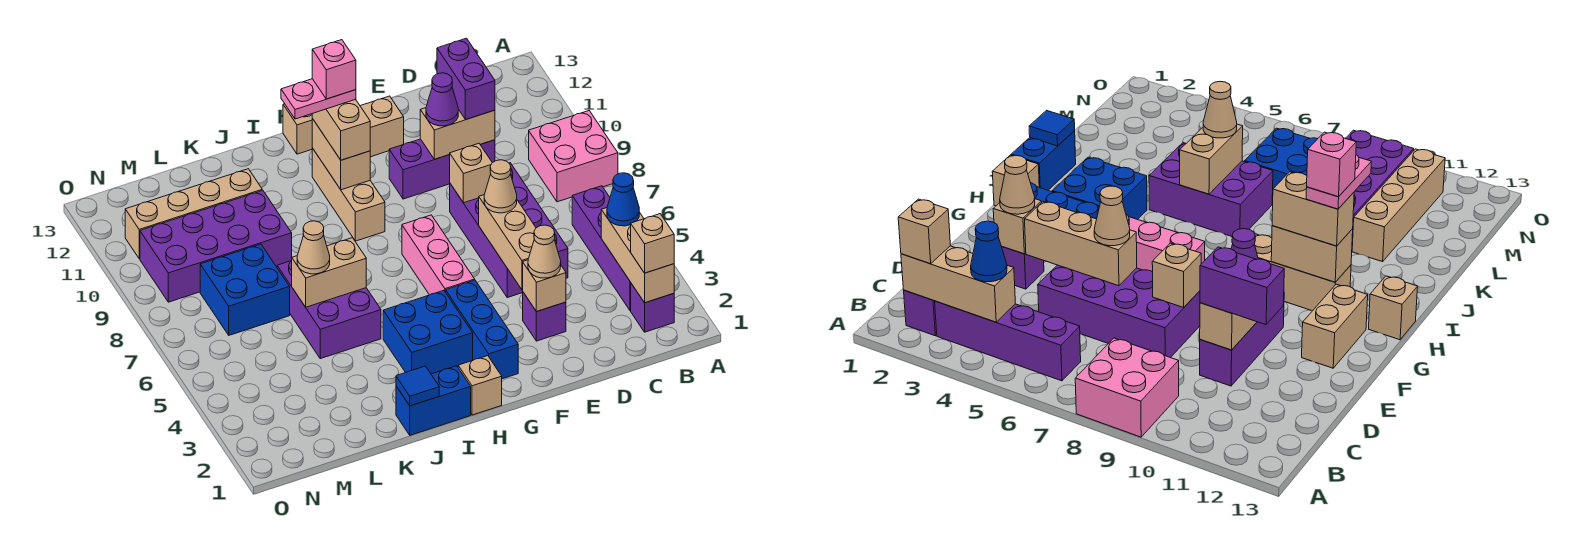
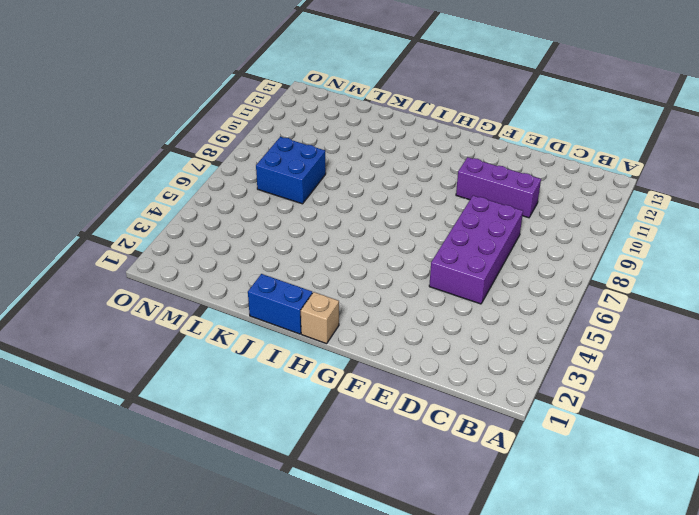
none -> pink 2x2 brick [529,111,618,202]
none -> purple 1x1 brick [631,284,674,332]
none -> purple 1x4 brick [572,186,631,310]
none -> purple 1x1 brick [523,292,566,341]

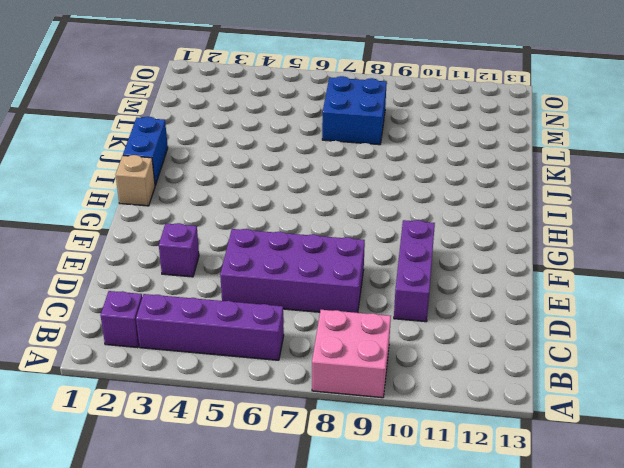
none -> tan 1x2 brick [360,96,404,157]
none -> blue 1x3 brick [446,280,518,379]
none -> pink 1x3 brick [402,215,475,295]
none -> blue 2x2 brick [383,291,473,374]

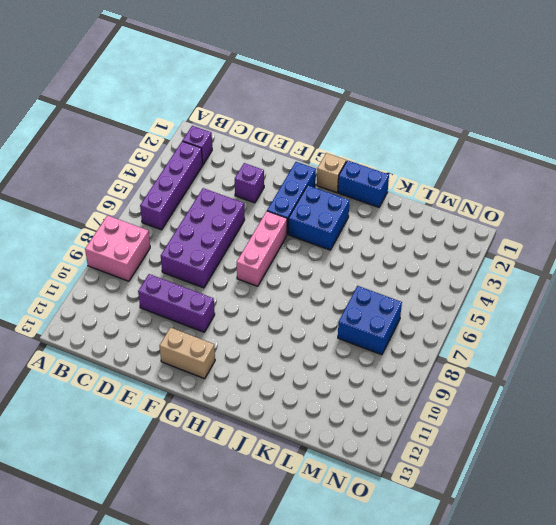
none -> tan 1x3 brick [312,148,385,241]
none -> tan 1x1 brick [283,104,312,154]
none -> purple 2x3 brick [277,261,381,359]
none -> purple 2x4 brick [140,190,292,302]

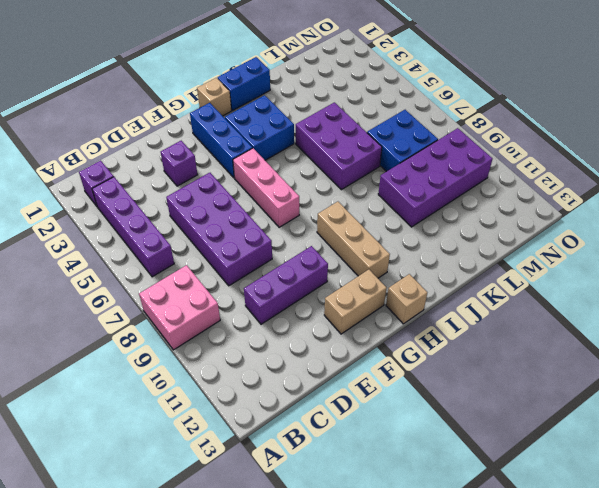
none -> tan 1x4 brick [125,169,262,259]
none -> tan 1x3 brick [601,208,674,303]
none -> tan 1x2 brick [420,108,495,159]
none -> tan 1x1 brick [523,260,566,312]

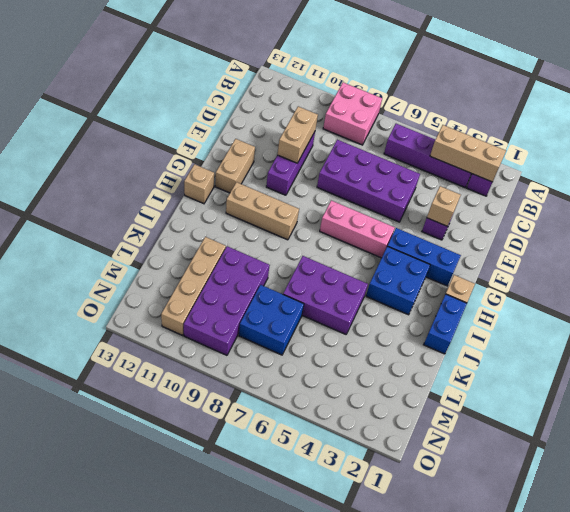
none -> tan 1x3 brick [479,195,536,290]
none -> tan 1x1 brick [449,143,492,203]
none -> tan 1x2 brick [312,119,370,190]
none -> blue 1x1 tile [396,366,439,406]

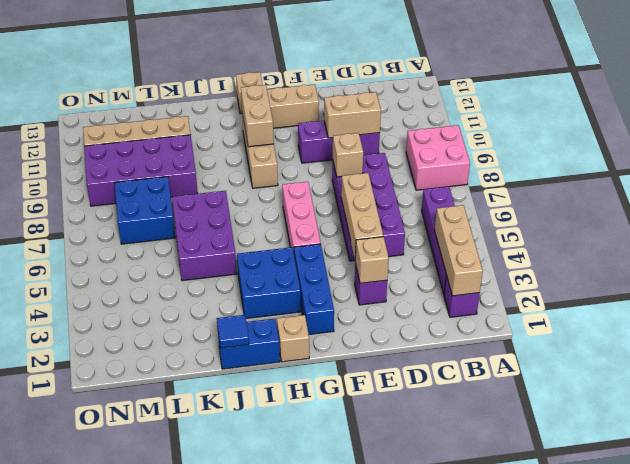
none -> tan 1x2 brick [292,238,366,307]
none -> tan 1x1 brick [631,214,674,273]
none -> blue 1x1 cone [607,173,639,226]
none -> purple 1x2 brick [437,38,495,120]

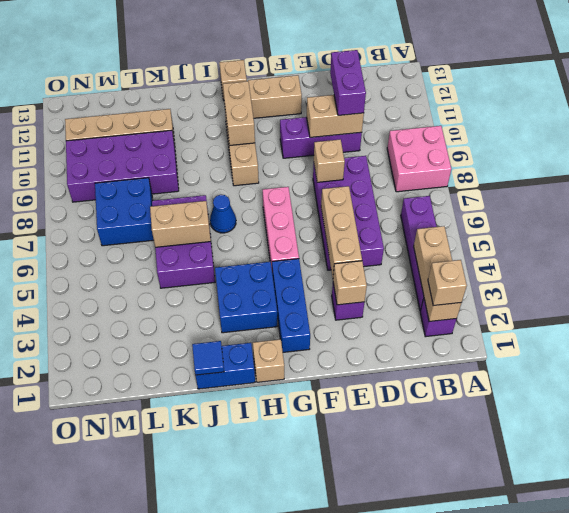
blue 1x1 cone [210,195,236,233] -> blue 1x1 cone moved to [607,173,639,226]
none -> tan 1x1 cone [528,225,561,278]
none -> tan 1x1 cone [484,160,517,213]
none -> purple 1x1 cone [426,73,458,126]
none -> tan 1x2 brick [312,99,370,160]

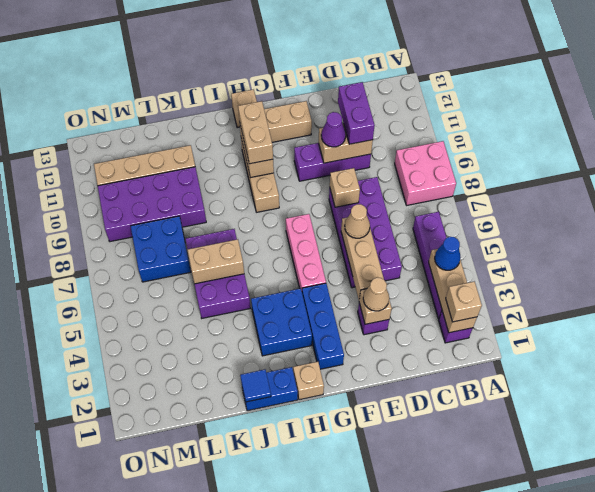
none -> tan 1x1 cone [297,221,330,274]
none -> pink 1x2 plate [281,79,356,119]
none -> pink 1x1 brick [312,40,356,99]

